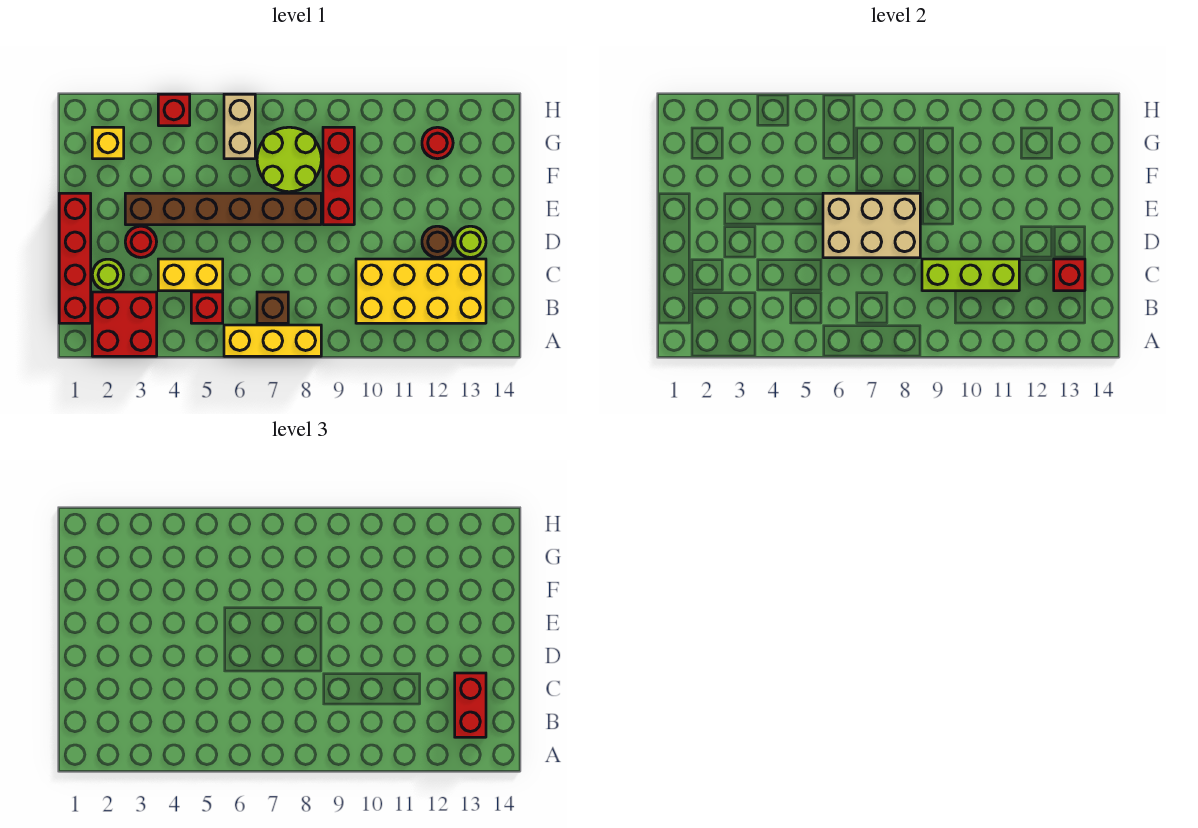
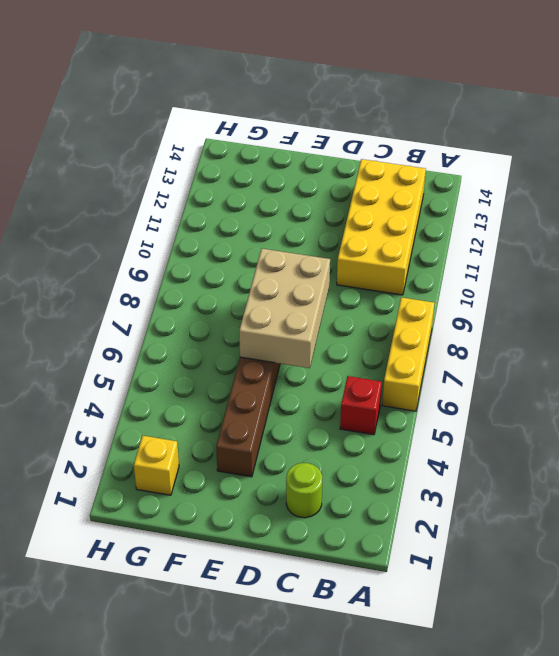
none -> red 2x2 brick [92,292,157,356]
none -> red 1x4 brick [59,193,91,323]
none -> brown 1x1 brick [257,292,288,323]

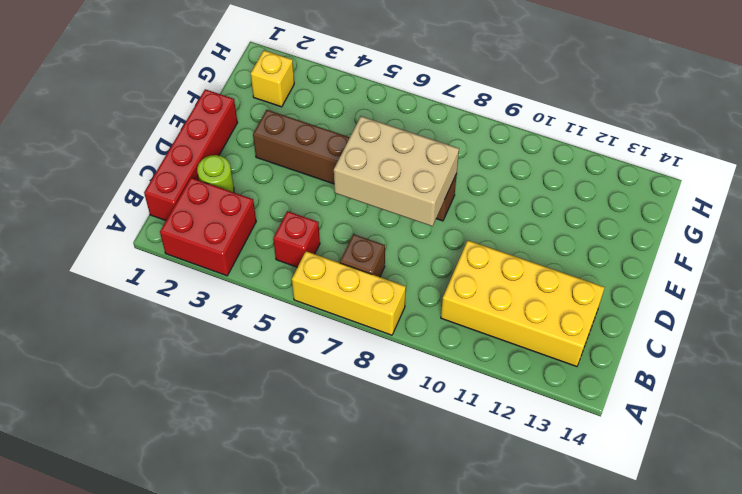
none -> yellow 1x2 brick [158,259,223,291]
none -> red 1x1 round brick [125,226,157,257]
none -> brown 1x1 round brick [422,226,453,258]

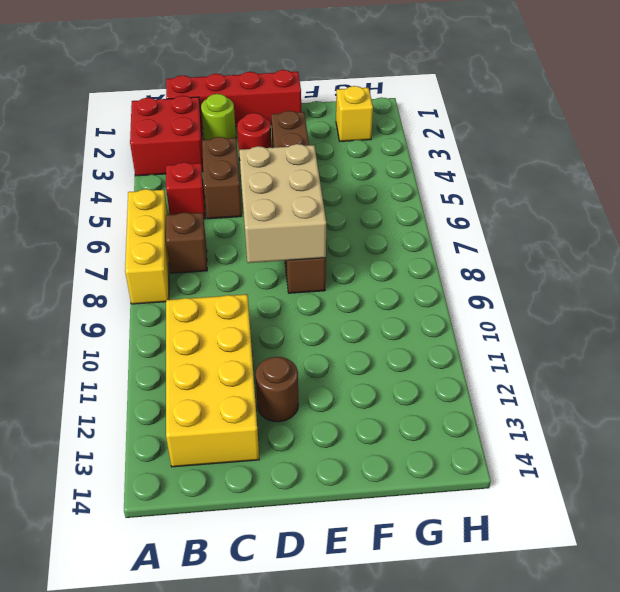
brown 1x2 brick [202,137,242,219] -> yellow 1x2 brick [158,259,223,291]
none -> lime 1x1 round brick [455,226,486,258]
none -> red 1x3 brick [323,127,354,225]
none -> lime 2x2 round brick [257,127,321,192]

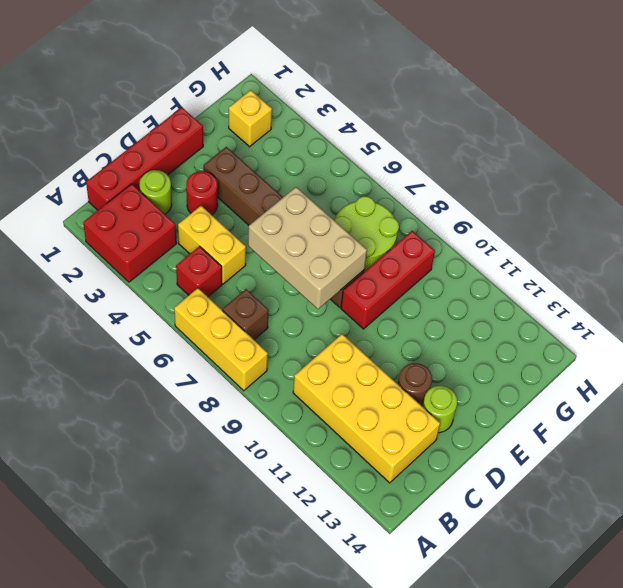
none -> tan 1x2 brick [224,94,255,159]
none -> red 1x1 round brick [422,127,453,159]
none -> red 1x1 brick [158,94,190,126]

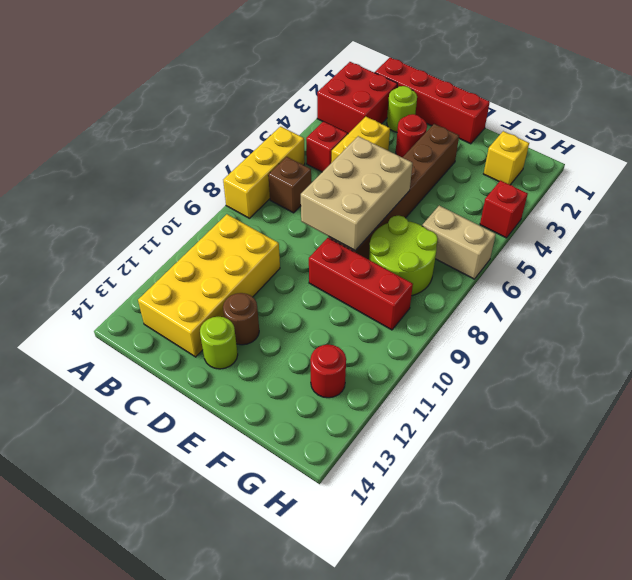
none -> lime 1x3 brick [922,259,1019,291]
none -> red 1x1 brick [1054,259,1085,291]
none -> red 1x2 brick [455,673,486,737]

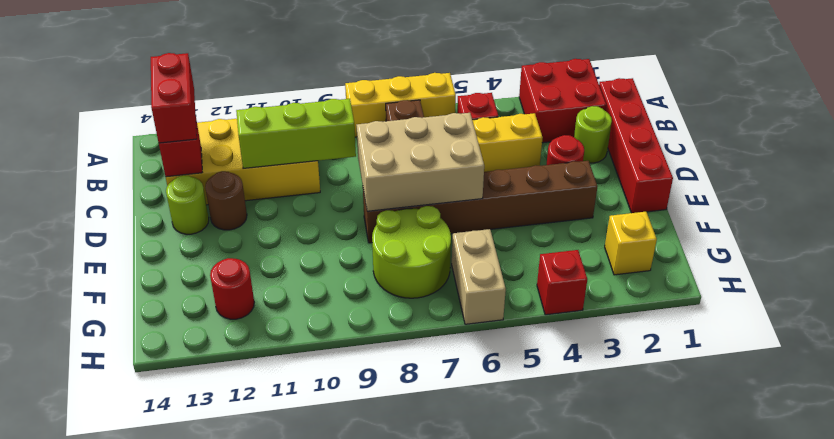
none -> red 1x3 brick [323,127,354,225]

